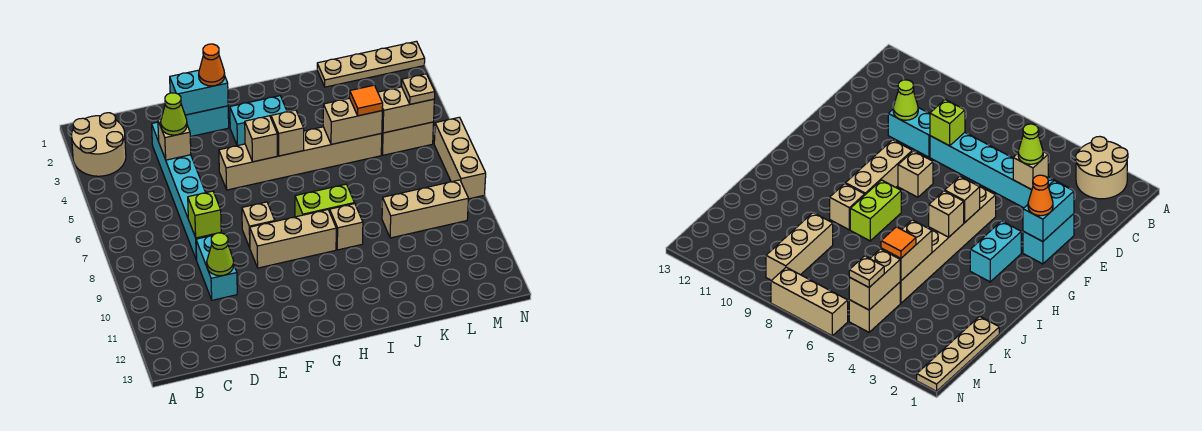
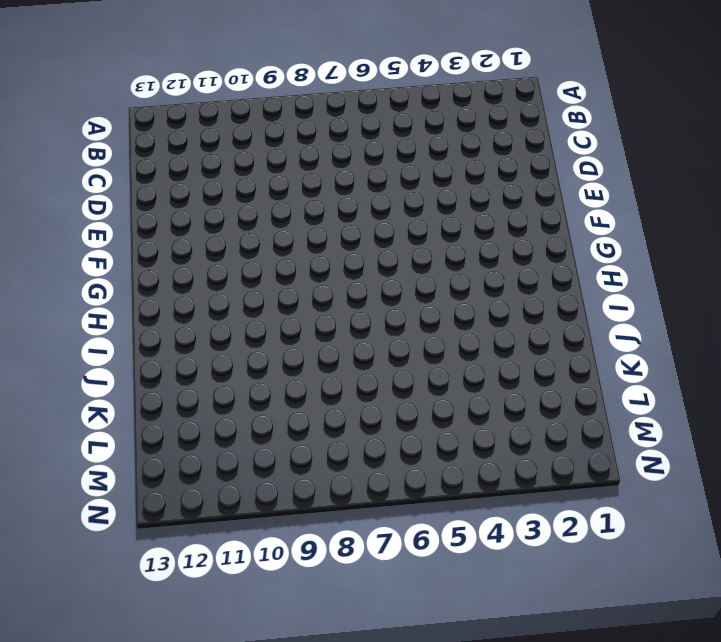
none -> tan 2x2 round brick [72,113,126,176]
none -> cyan 1x6 brick [152,122,214,260]
none -> cyan 1x2 brick [196,236,237,300]

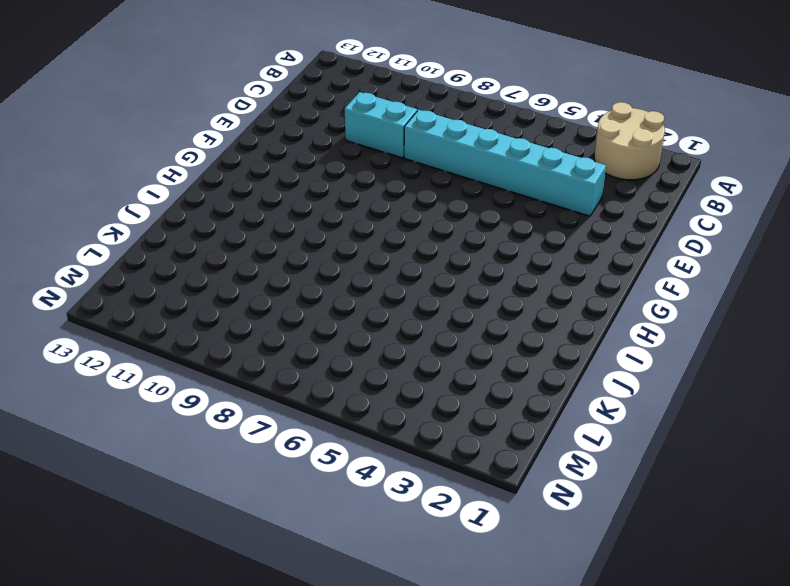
none -> cyan 1x2 brick [185,106,229,137]
none -> tan 1x6 brick [219,127,382,190]
none -> tan 1x1 brick [242,202,275,248]

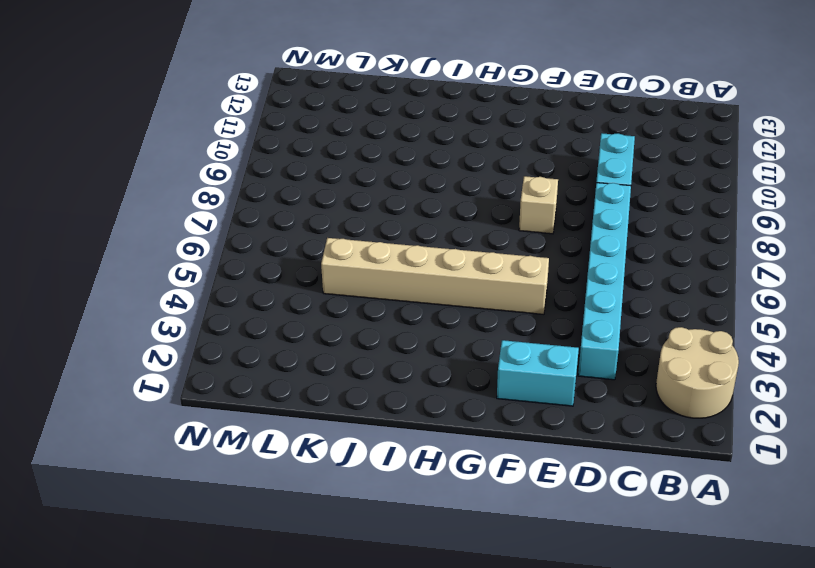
none -> tan 1x3 brick [250,210,336,268]
none -> cyan 1x2 brick [230,96,287,146]
none -> lime 1x2 brick [295,184,355,217]

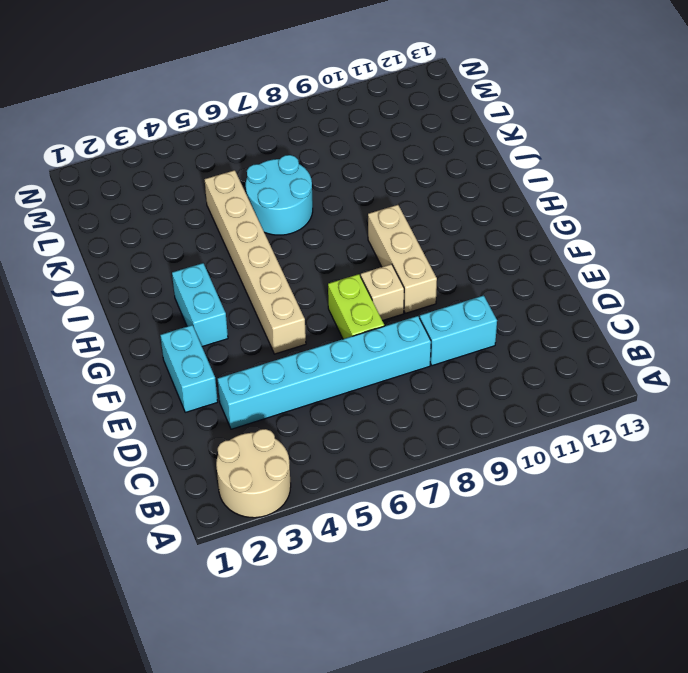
lime 1x2 brick [328,274,384,339] -> lime 1x2 brick moved to [295,184,355,217]
cyan 2x2 round brick [246,155,313,235] -> none
none -> tan 1x1 brick [330,204,363,250]
none -> tan 1x4 plate [317,41,425,87]
none -> tan 1x3 brick [382,180,469,238]

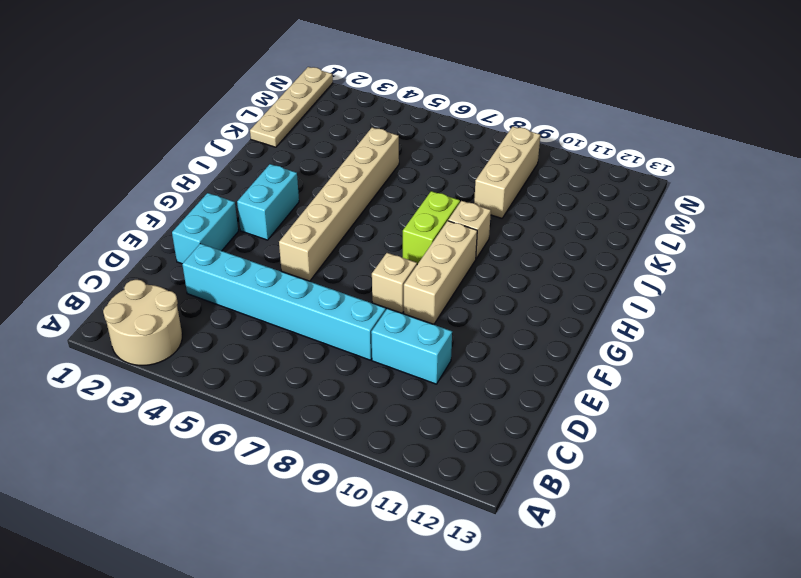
none -> tan 1x2 brick [381,122,434,155]
none -> tan 1x3 brick [434,117,486,199]
none -> tan 1x1 brick [158,119,191,160]

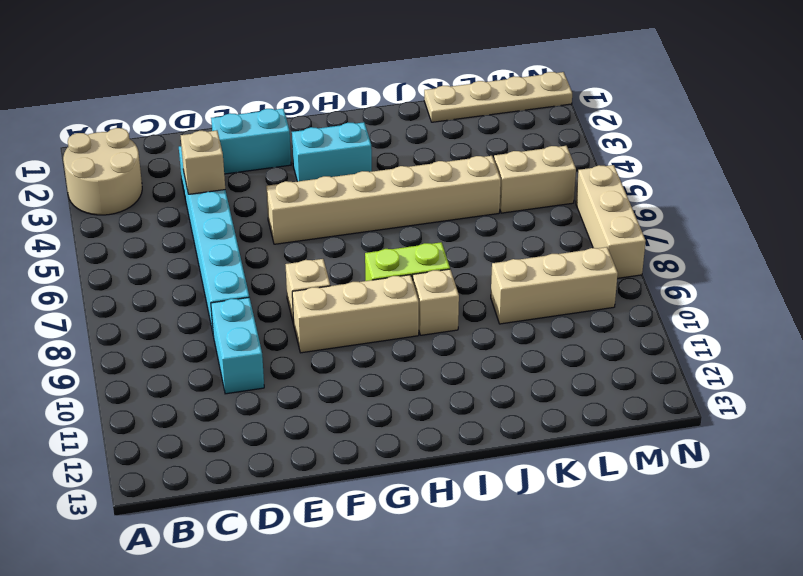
none -> lime 1x1 brick [188,191,221,238]
none -> lime 1x1 cone [207,233,234,276]
none -> cyan 1x2 brick [170,70,228,115]

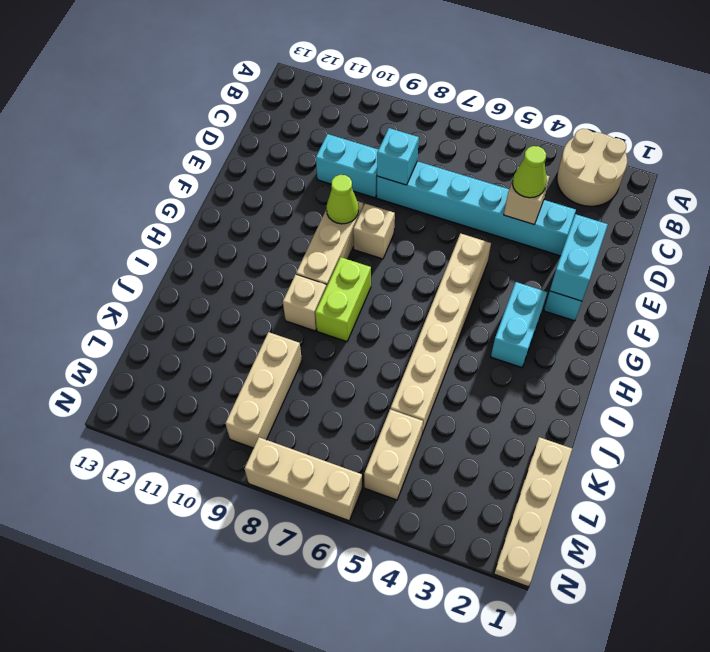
cyan 1x1 brick [377,128,419,185] -> lime 1x1 brick [188,191,221,238]
lime 1x1 cone [326,175,359,224] -> lime 1x1 cone moved to [207,233,234,276]
none -> tan 1x1 brick [245,116,277,162]
none -> tan 1x1 brick [271,110,304,156]
none -> tan 1x2 brick [323,98,382,144]

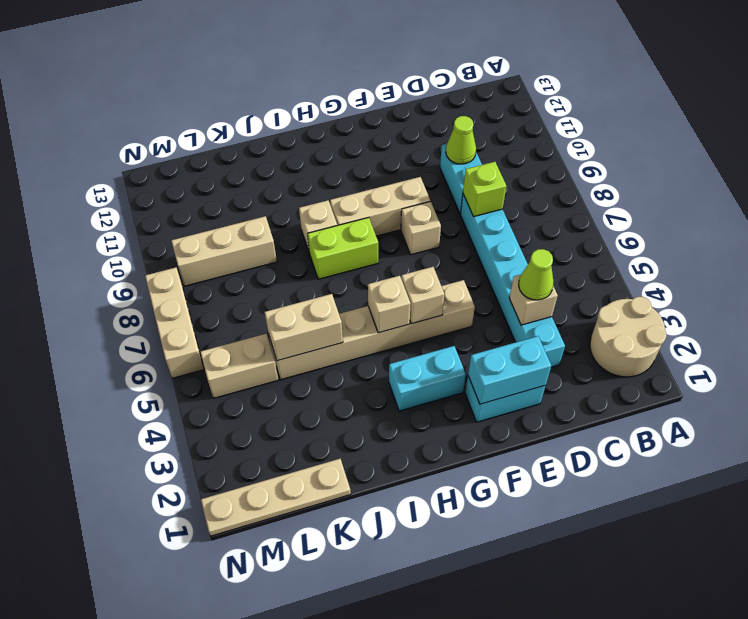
none -> tan 1x2 brick [378,87,434,133]
none -> orange 1x1 cone [199,44,225,86]
none -> orange 1x1 tile [350,85,383,116]

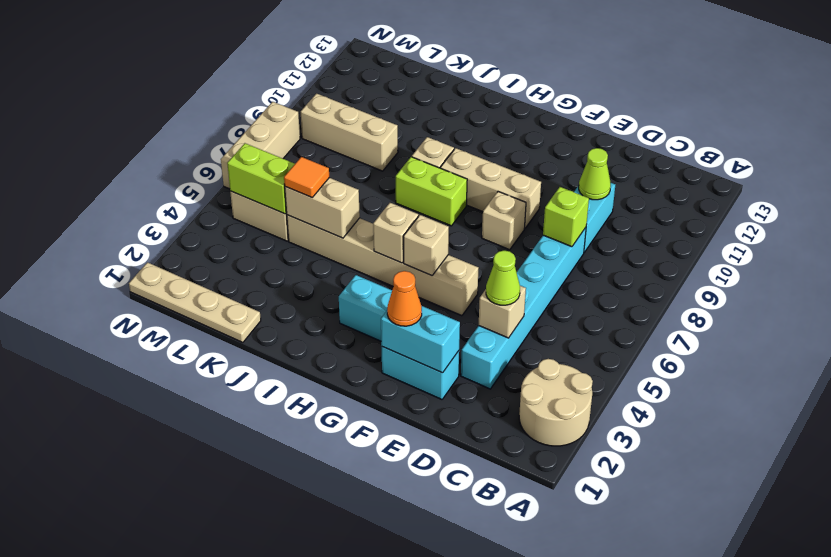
lime 1x2 brick [227,143,295,214] -> tan 1x2 brick [378,87,434,133]
none -> tan 1x1 plate [402,74,435,104]

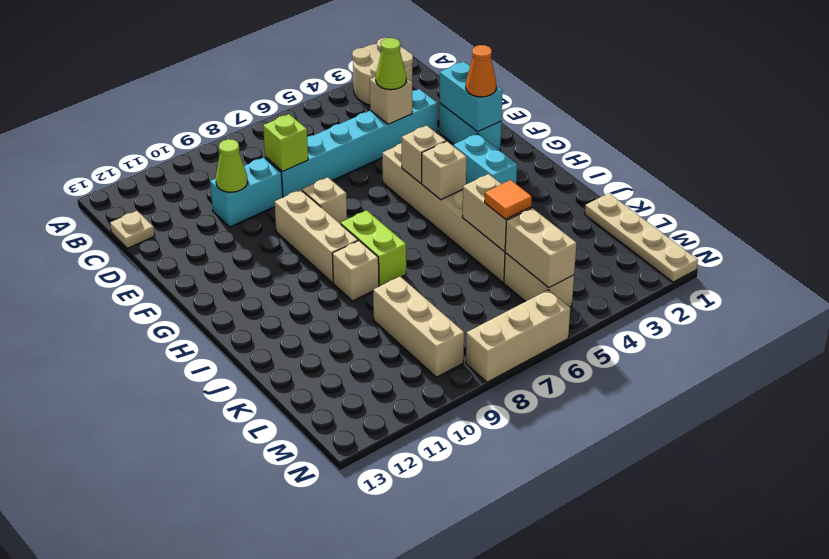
tan 1x1 plate [110,211,155,248] -> tan 1x1 plate moved to [402,74,435,104]

